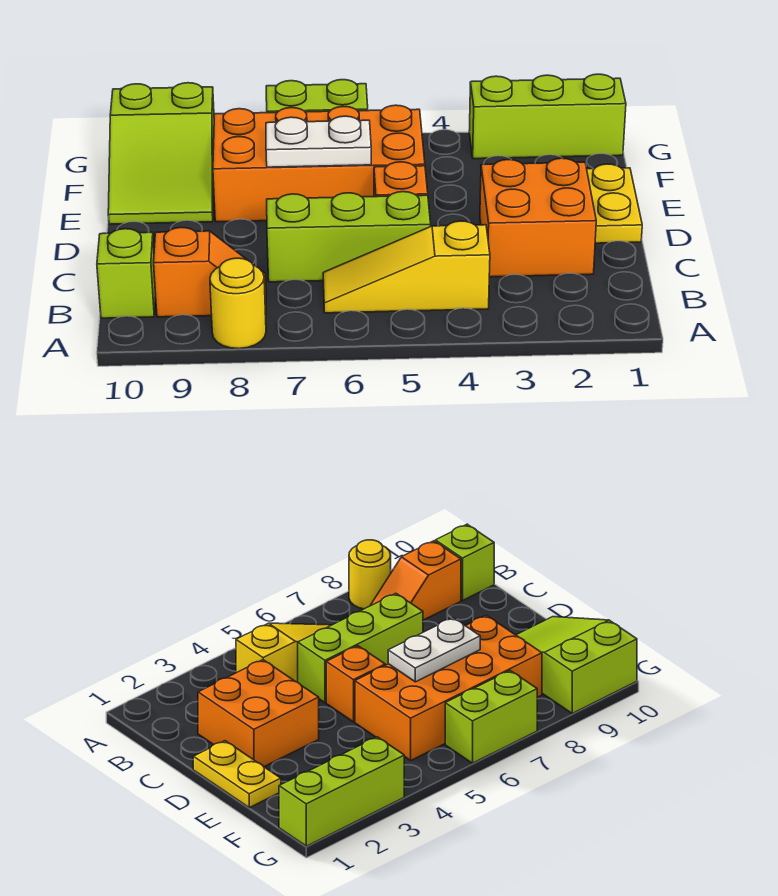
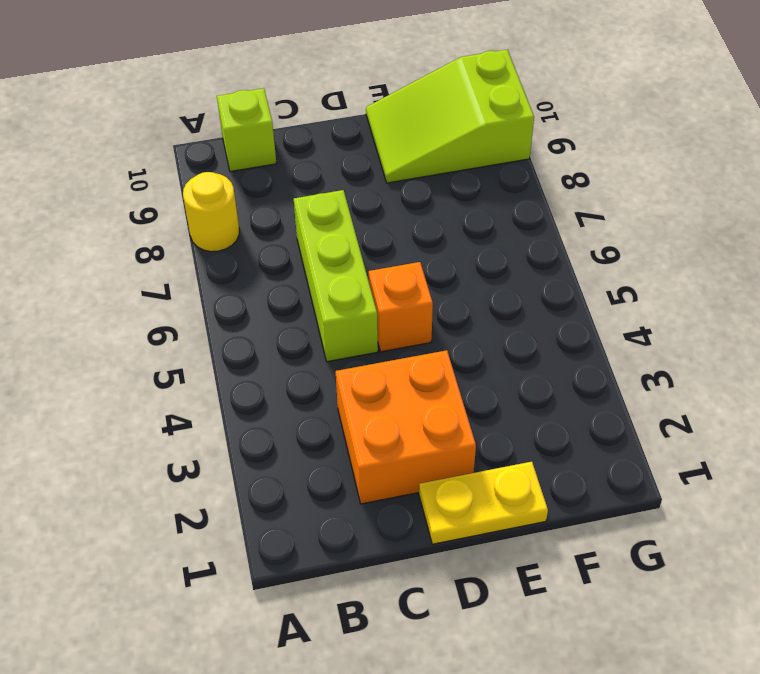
none -> yellow 1x3 slope [323,221,490,313]
none -> orange 1x2 slope [154,227,266,317]
none -> orange 2x4 brick [213,105,425,222]

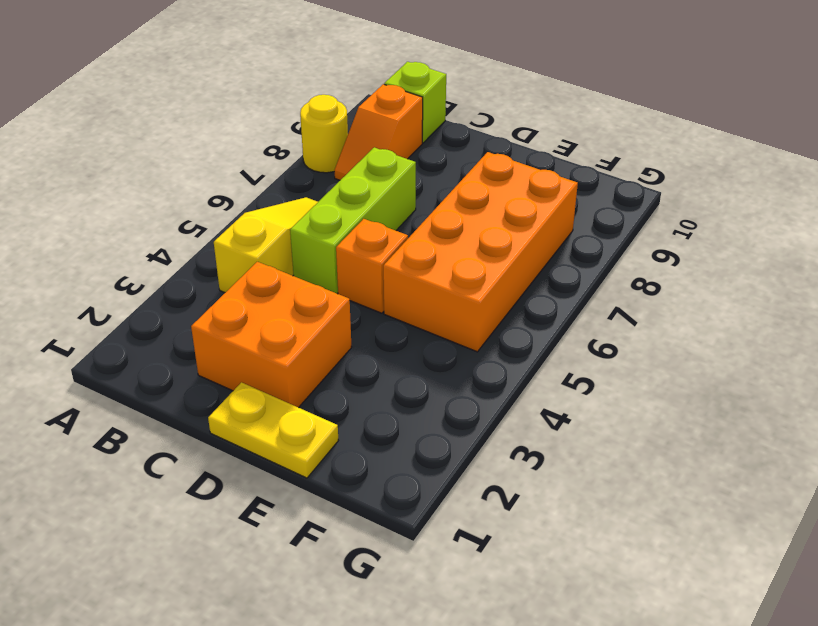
none -> lime 2x3 slope [108,83,214,224]
none -> lime 1x3 brick [469,74,626,159]
none -> lime 1x2 brick [266,80,368,113]

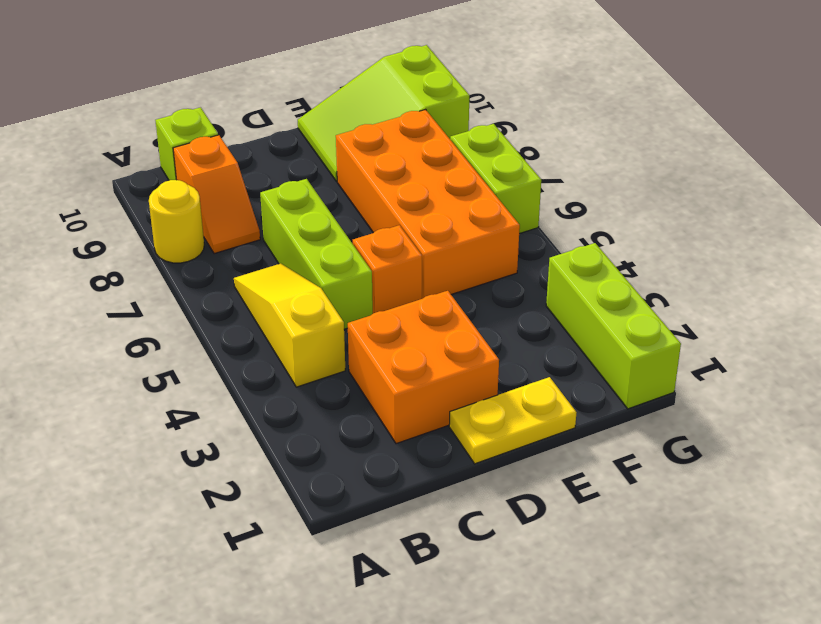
none -> white 1x2 plate [266,116,371,167]

